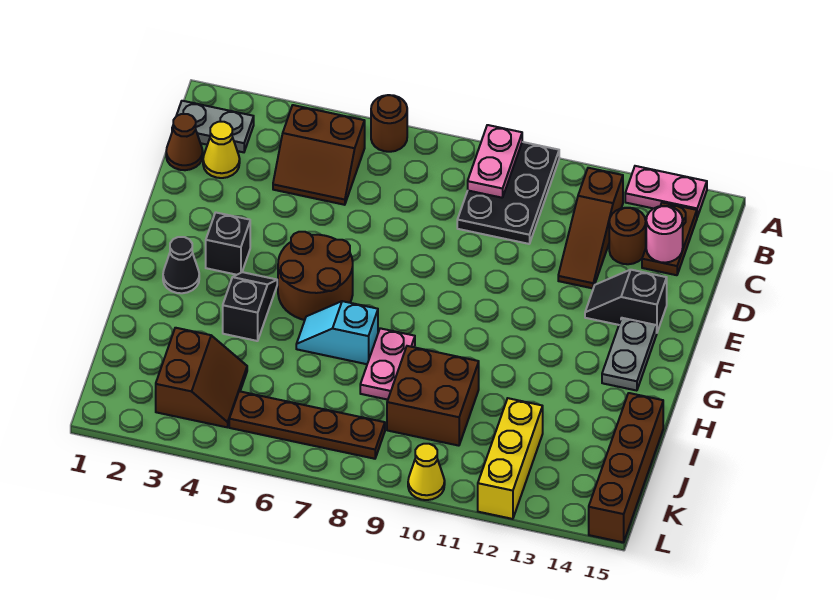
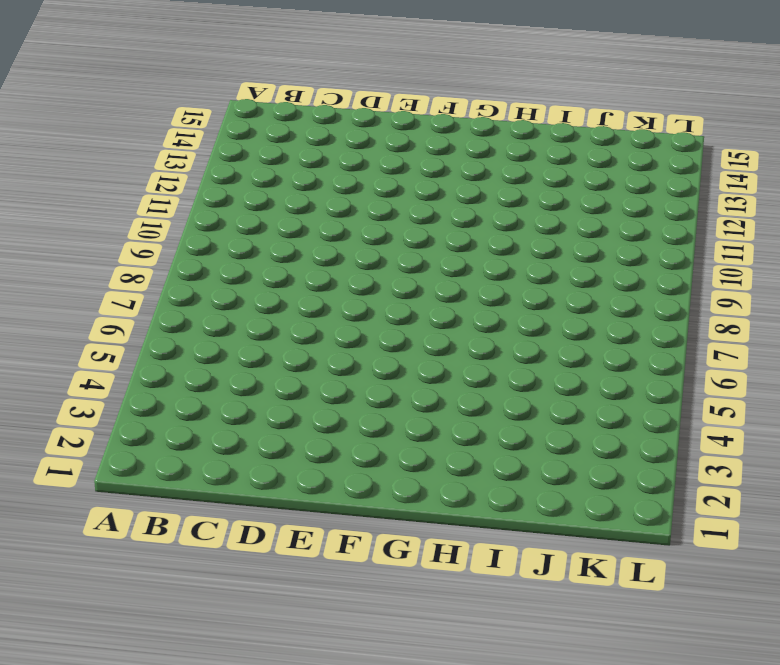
none -> brown 1x1 round brick [371,95,407,152]
none -> black 2x3 plate [457,142,559,244]
none -> pink 1x2 plate [625,166,707,217]

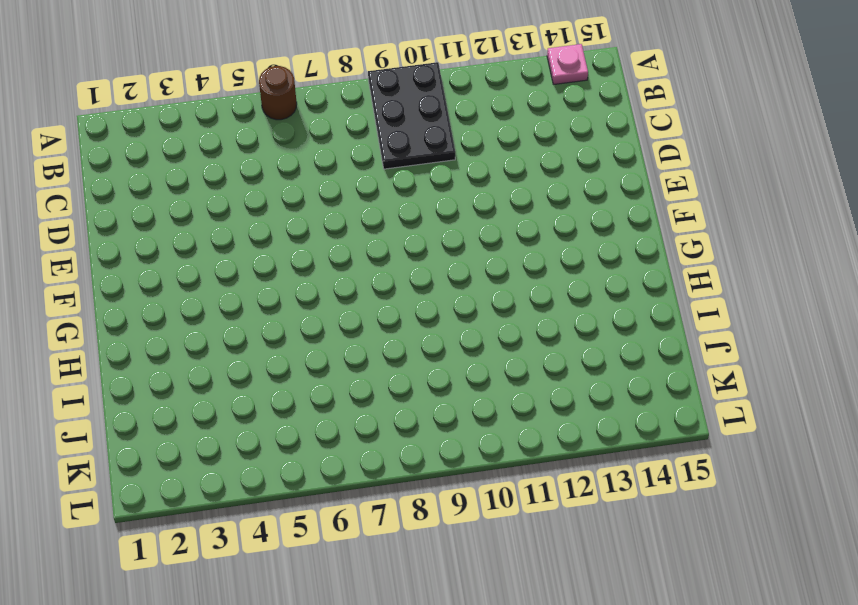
pink 1x1 plate [547,44,588,85] -> pink 1x2 plate [625,166,707,217]
none -> grey 1x2 plate [172,101,254,152]
none -> brown 2x2 slope [273,105,365,205]
none -> brown 1x3 slope [558,168,623,288]

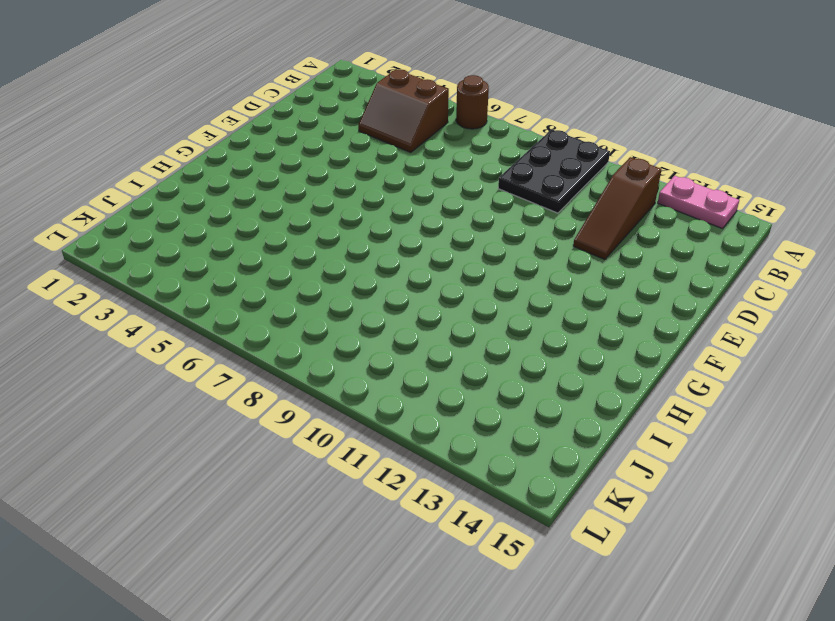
none -> grey 1x2 plate [172,101,254,152]
none -> brown 1x2 plate [642,203,697,275]
none -> brown 1x1 cone [166,114,203,170]

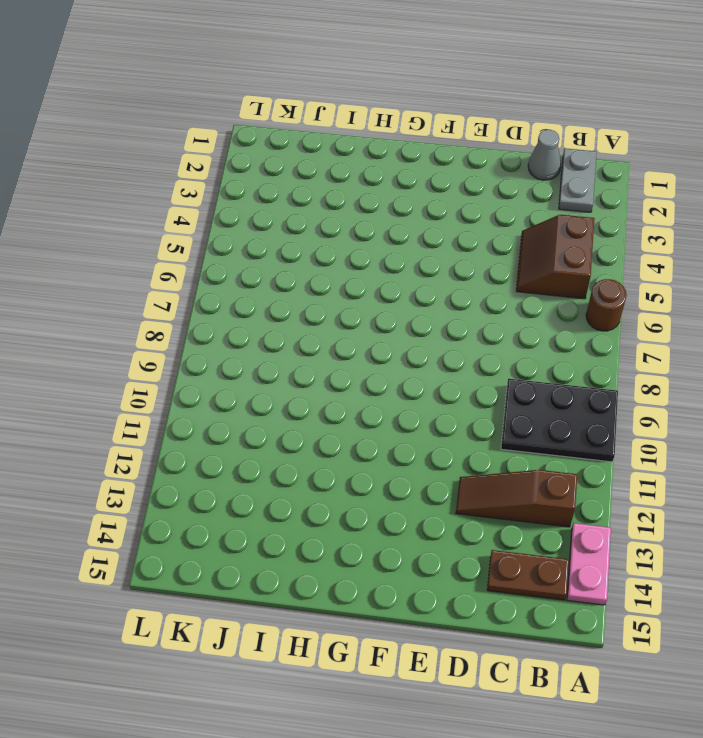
grey 1x1 cone [528,130,561,180] -> brown 1x1 cone [166,114,203,170]
none -> yellow 1x1 cone [203,122,240,178]
none -> brown 1x1 round brick [609,208,646,264]
none -> black 1x2 slope [585,270,667,332]

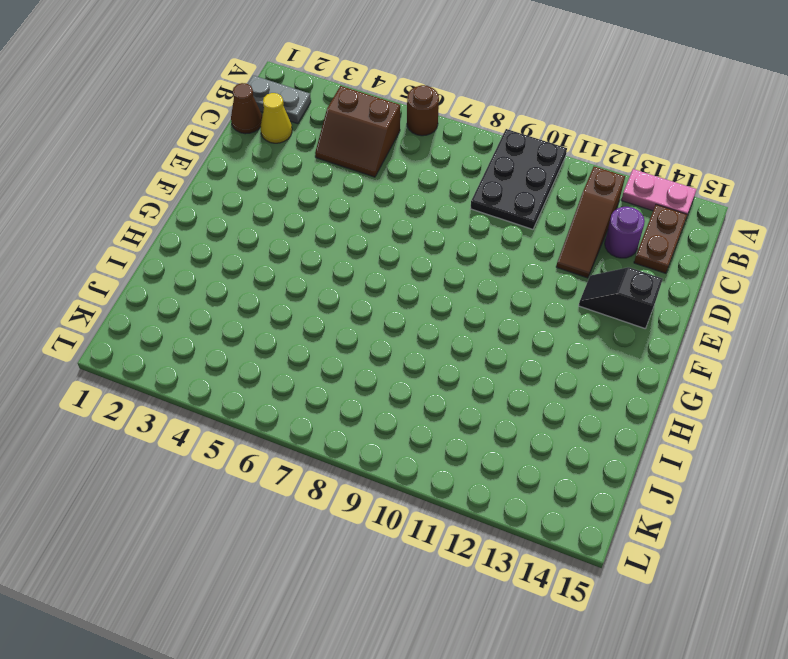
purple 1x1 round brick [605,207,645,258] -> brown 1x1 round brick [609,208,646,264]
none -> black 1x1 brick [206,212,250,275]
none -> brown 2x2 round brick [278,232,353,320]
none -> grey 1x2 plate [602,318,657,391]

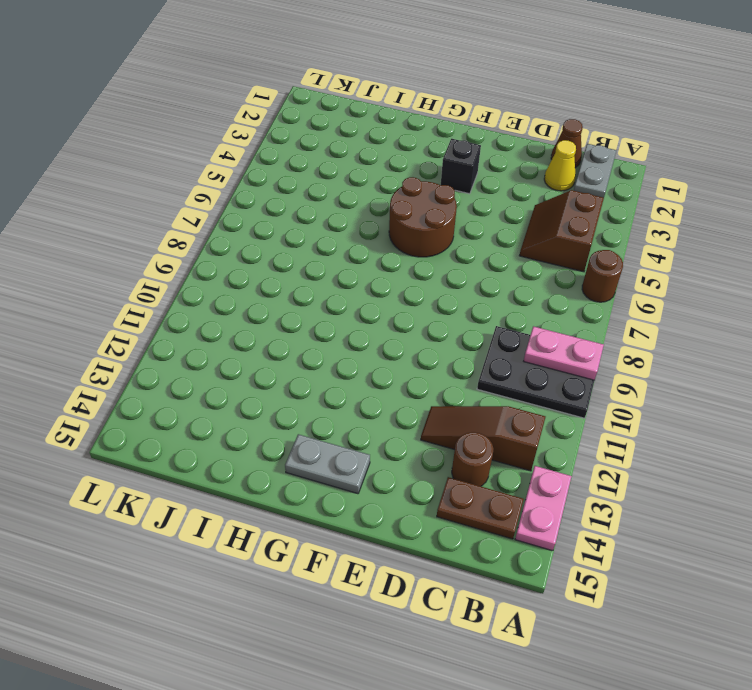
none -> black 1x2 slope [585,270,667,332]
none -> black 1x1 cone [163,237,199,293]
none -> black 1x2 slope [223,272,277,341]

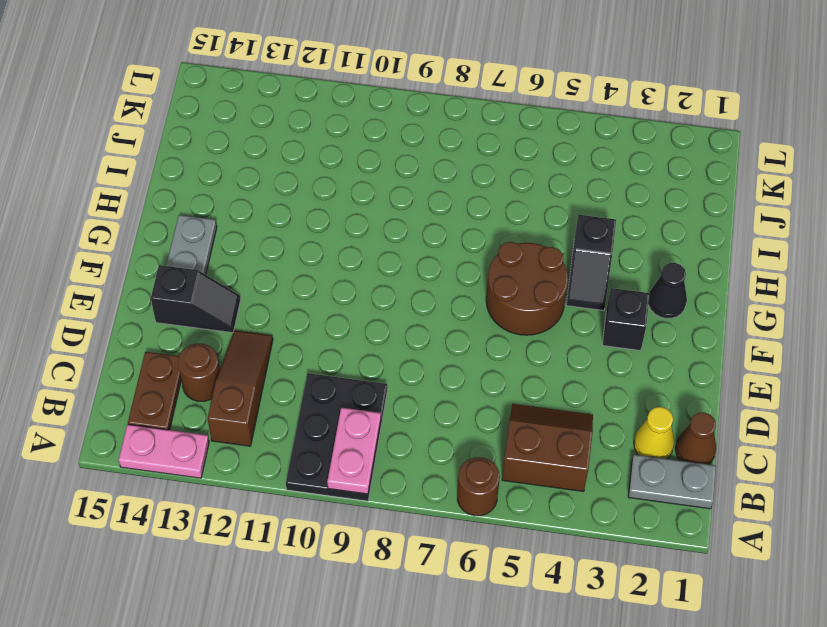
none -> cyan 1x2 slope [296,301,378,364]
none -> pink 1x2 plate [360,328,415,400]
none -> brown 2x2 brick [387,346,479,446]

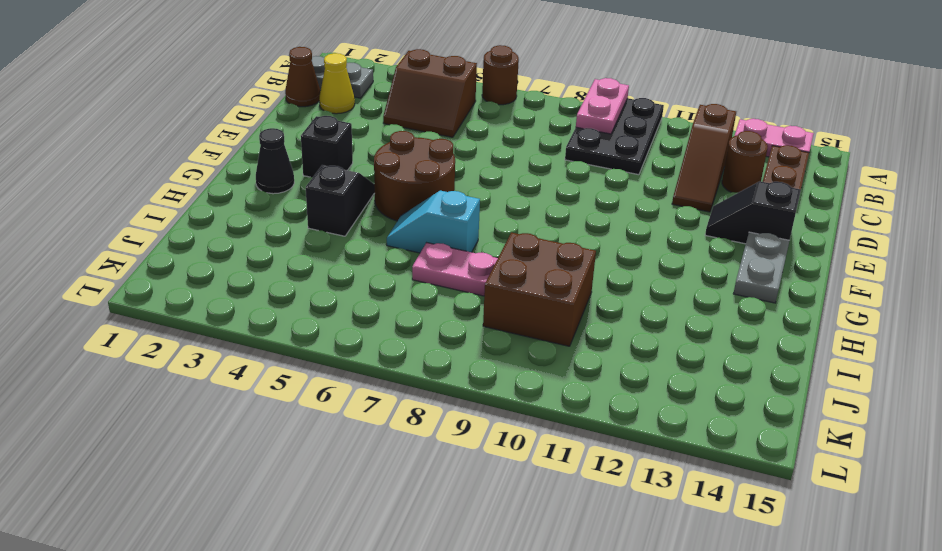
pink 1x2 plate [412,243,498,296] -> pink 1x2 plate turned to [360,328,415,400]
none -> brown 1x4 brick [589,393,663,542]
none -> brown 2x2 slope [156,328,247,427]
none -> yellow 1x3 brick [478,398,543,519]

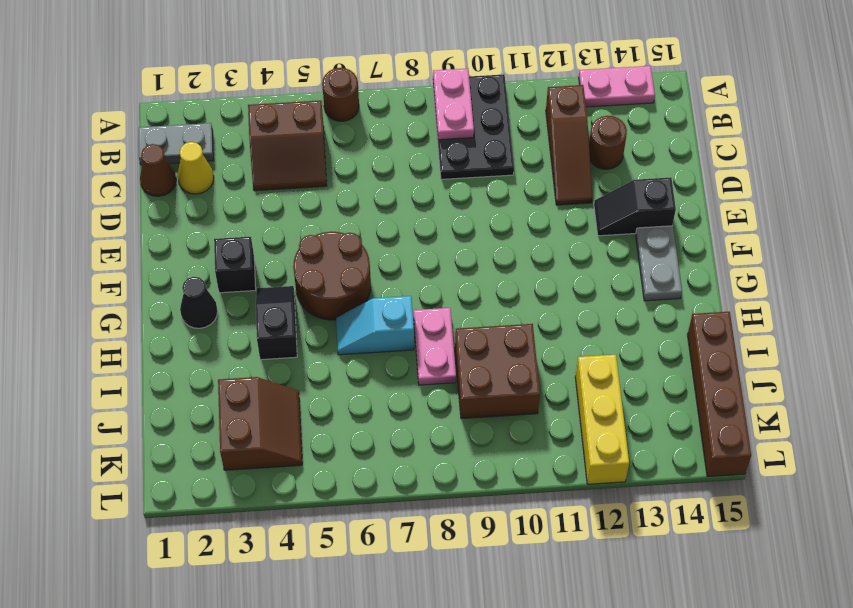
none -> brown 1x2 plate [642,203,697,275]
none -> brown 1x4 plate [229,391,385,459]
none -> yellow 1x1 cone [408,444,445,500]

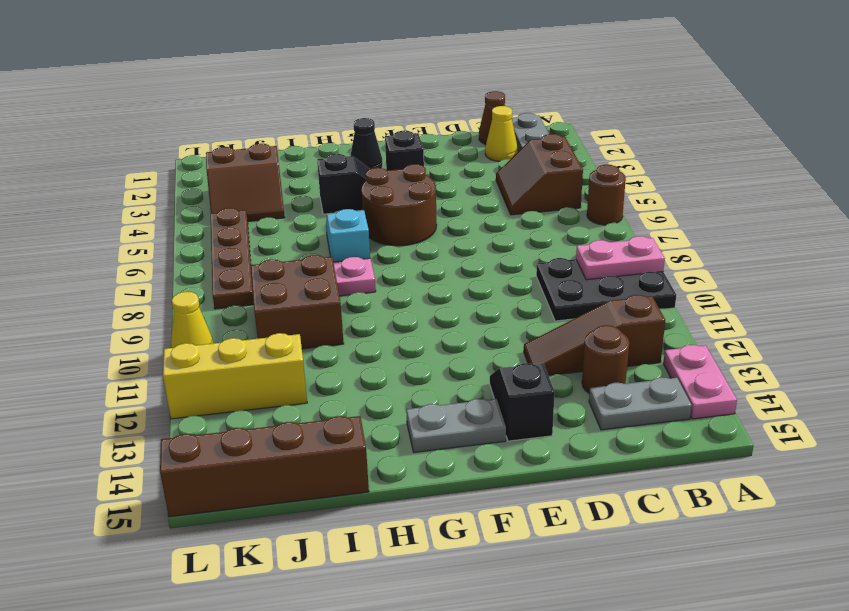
grey 1x2 plate [589,377,692,430] -> brown 1x2 plate [642,203,697,275]
none -> pink 1x1 round brick [646,206,683,263]

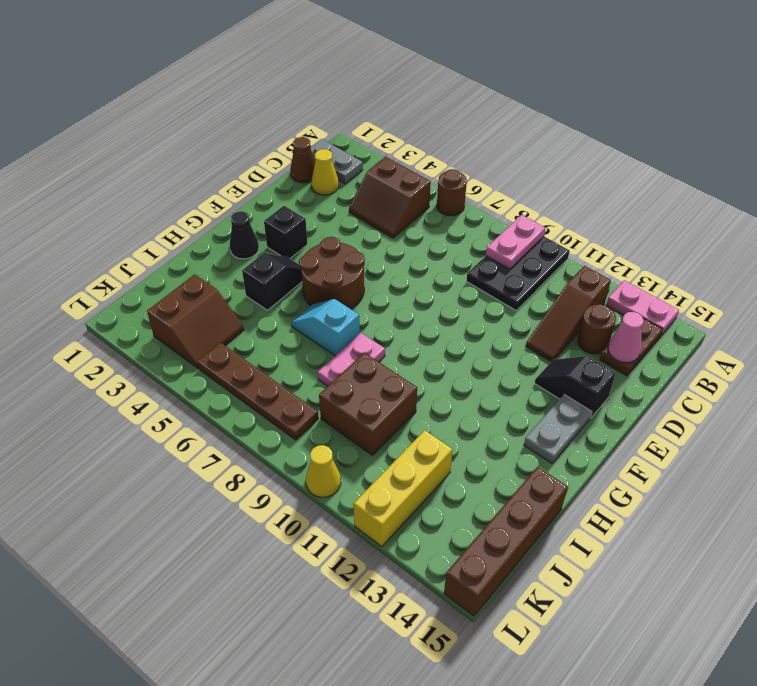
pink 1x1 cone [608,312,644,362] -> pink 1x1 round brick [646,206,683,263]

